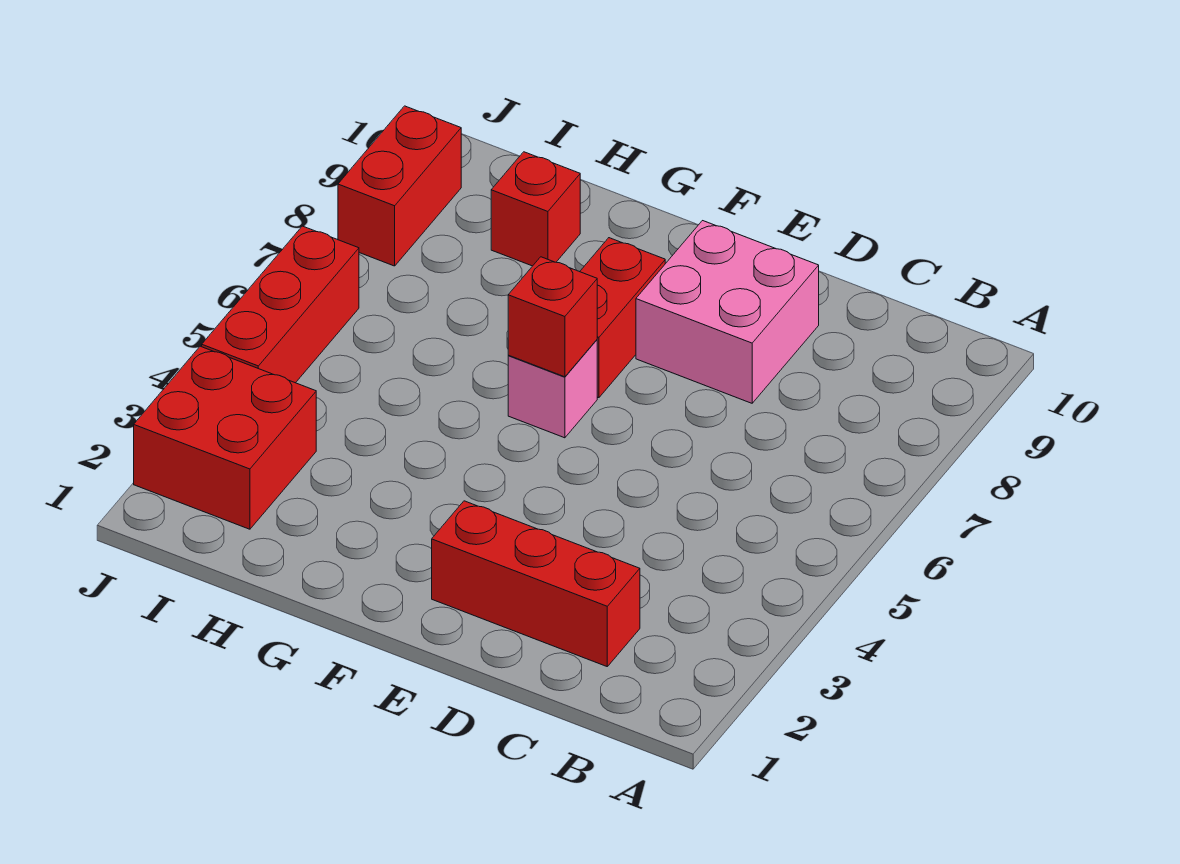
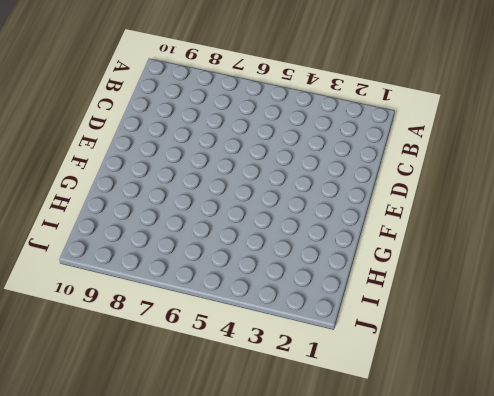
none -> red 1x3 brick [432,501,640,666]
none -> pink 2x2 brick [636,221,819,403]

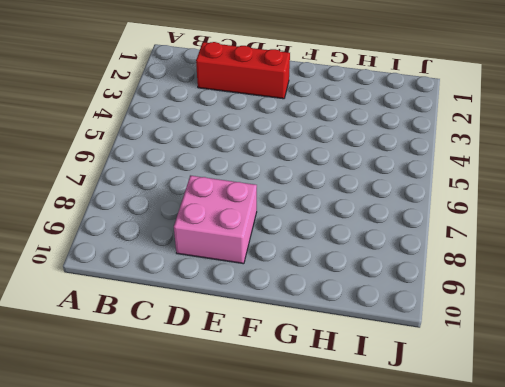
none -> pink 1x1 brick [508,340,597,438]
none -> red 1x2 brick [580,238,665,398]

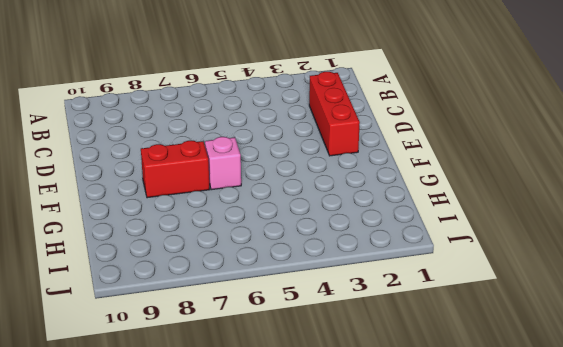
none -> pink 2x2 brick [636,221,819,403]
none -> red 1x1 brick [491,152,580,266]

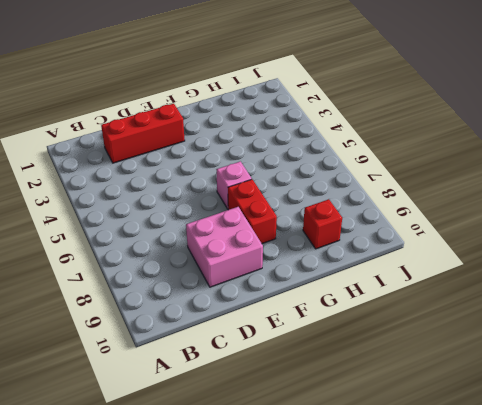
none -> red 2x2 brick [134,346,316,529]
none -> red 1x3 brick [202,226,359,383]

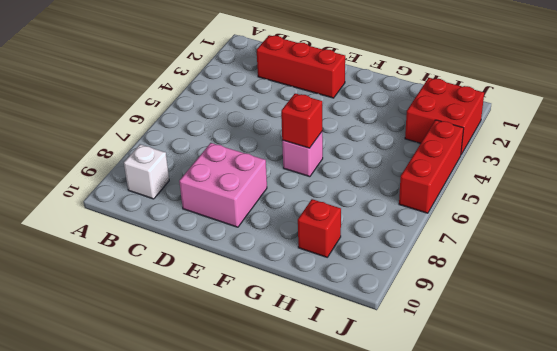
white 1x1 brick [124,144,169,199] -> none
none -> red 1x2 brick [580,238,665,398]
none -> red 1x2 brick [338,106,461,266]

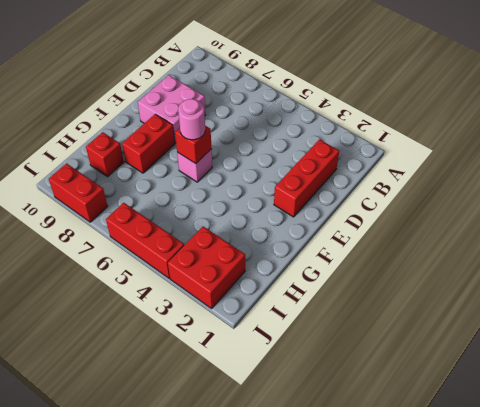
pink 1x1 round brick [178,99,205,140] -> none
red 1x2 brick [122,114,175,173] -> red 1x2 brick turned to [580,238,665,398]

